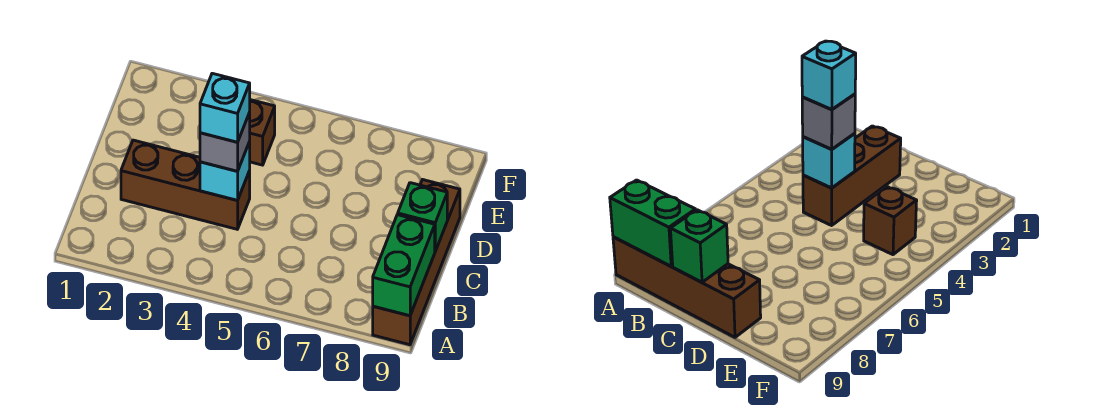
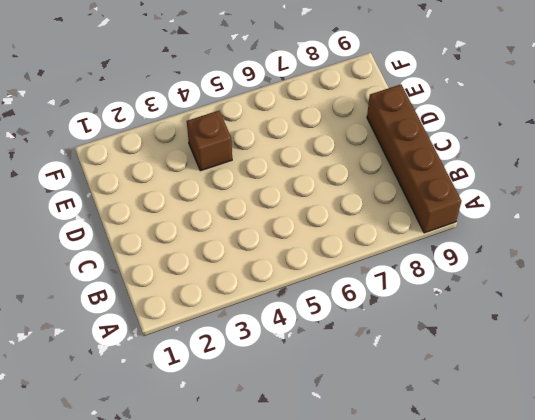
none -> brown 1x3 brick [121,140,250,229]
none -> green 1x2 brick [373,215,435,316]

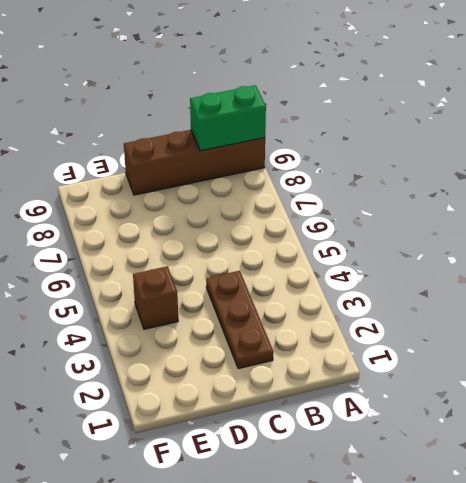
brown 1x3 plate [206,271,273,369] -> brown 1x3 brick [121,140,250,229]
none -> cyan 1x1 brick [200,142,250,200]
none -> green 1x1 brick [398,183,447,251]

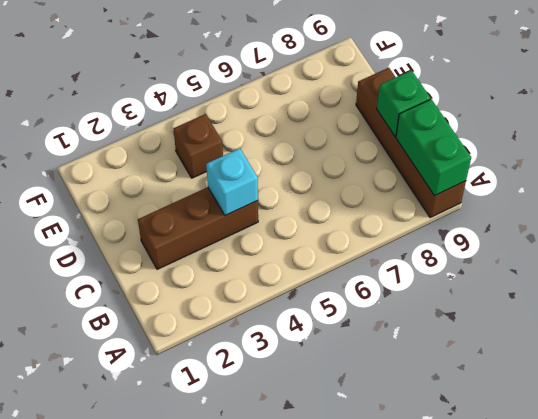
none -> grey 1x1 brick [200,113,250,171]
none -> cyan 1x1 brick [200,73,250,142]

